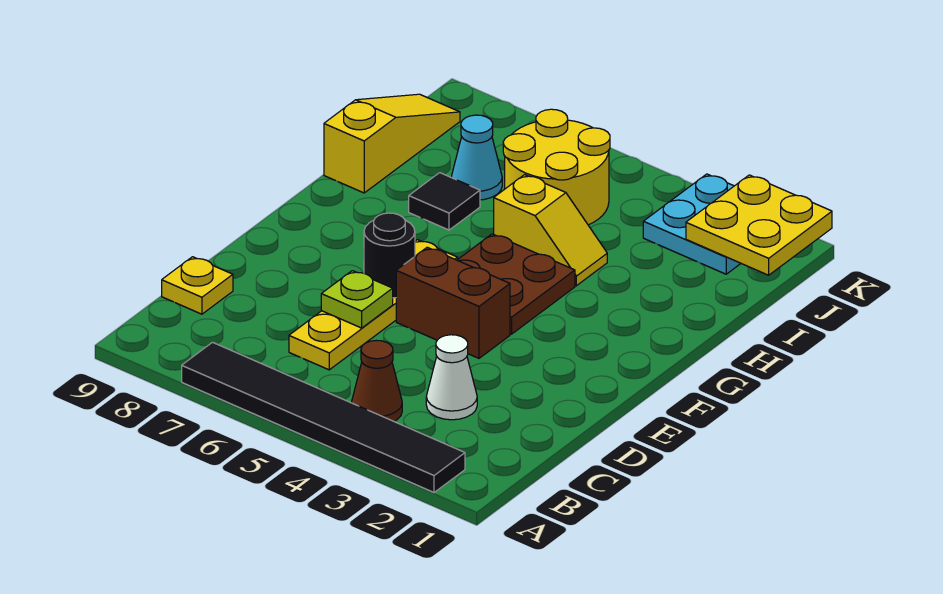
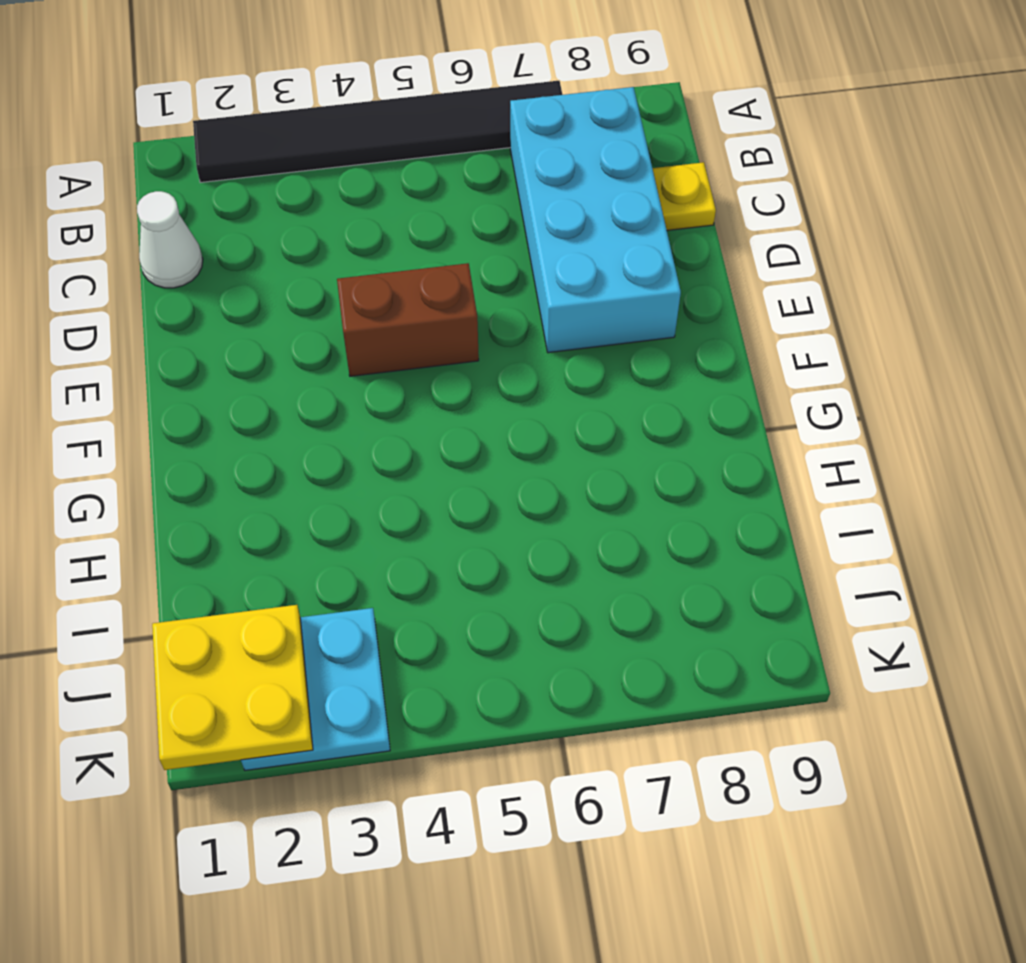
cyan 2x4 brick [510,87,681,353] -> none
white 1x1 cone [137,191,203,288] -> white 1x1 cone moved to [426,335,477,420]
none -> brown 1x1 cone [352,340,402,421]
none -> yellow 1x4 plate [289,240,458,370]
none -> brown 2x2 plate [457,234,575,334]

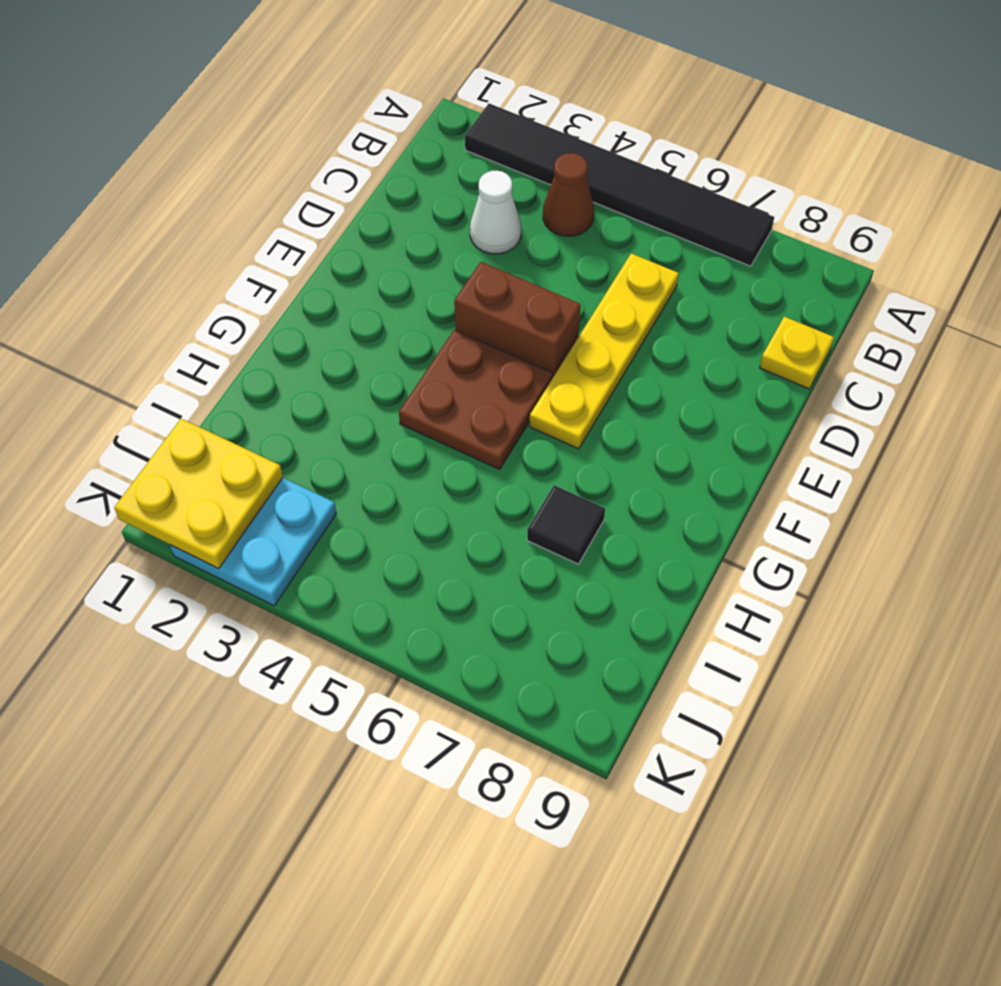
none -> yellow 1x2 slope [494,175,607,286]
none -> yellow 1x3 slope [324,94,460,193]
none -> yellow 2x2 round brick [503,109,610,225]

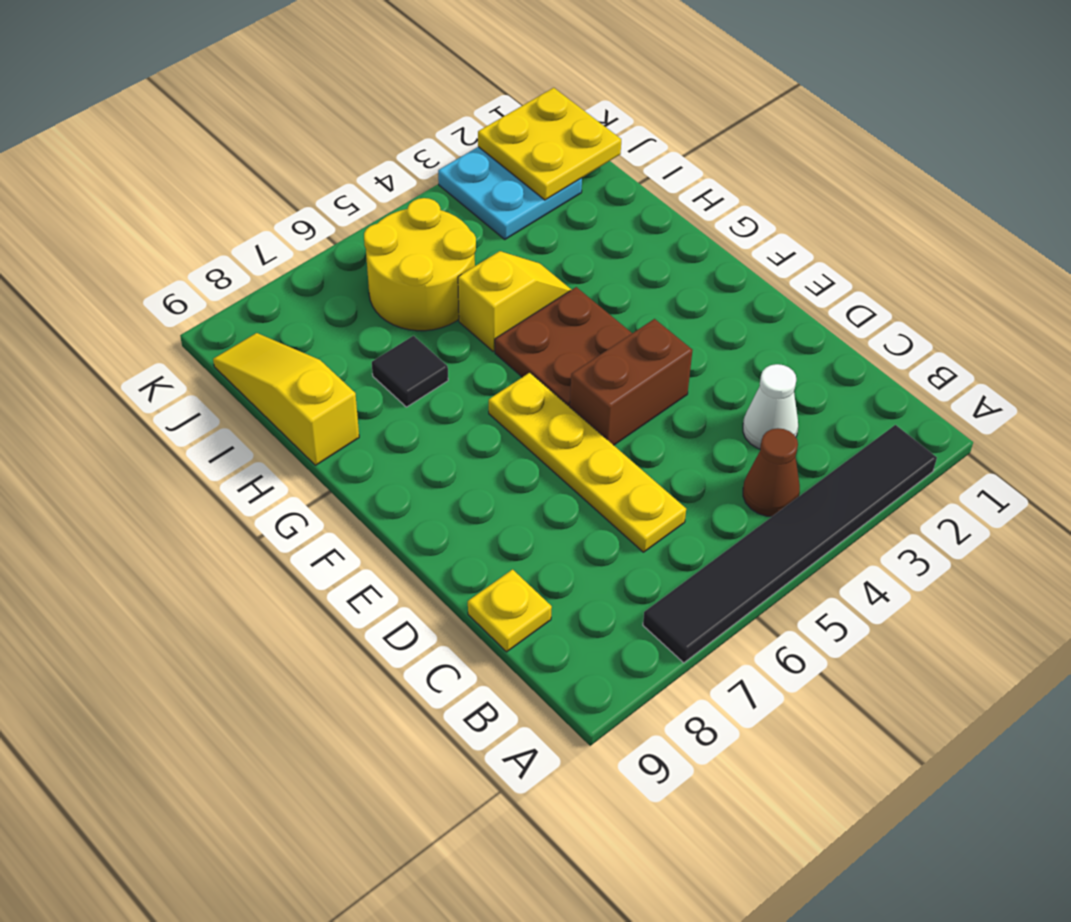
none -> cyan 1x1 cone [451,115,502,200]
none -> lime 1x1 plate [321,271,393,328]
none -> black 1x1 round brick [364,213,415,298]

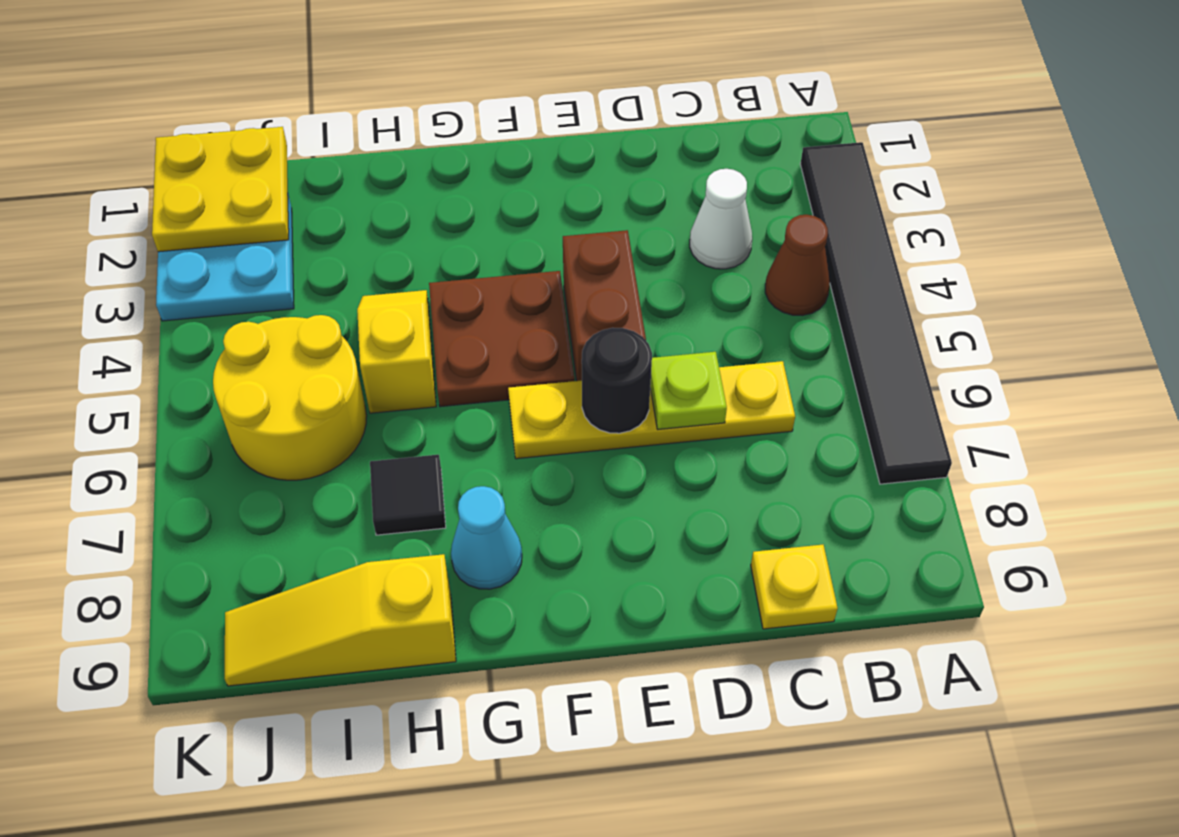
cyan 1x1 cone [451,486,522,589] -> cyan 1x1 cone moved to [451,115,502,200]

